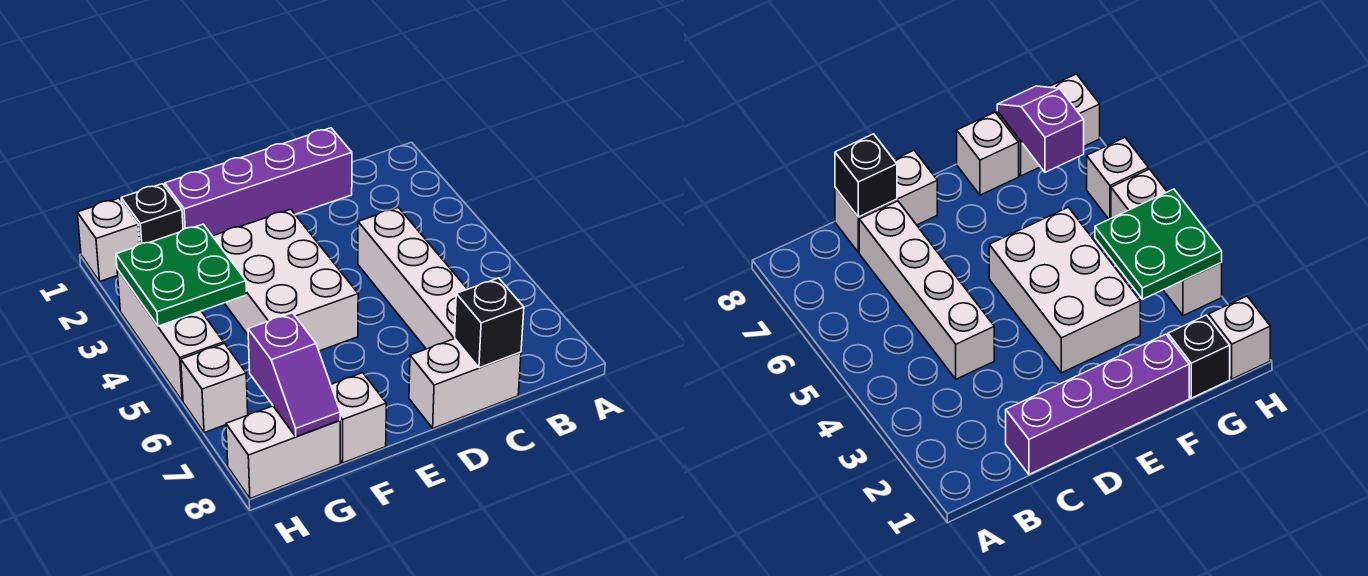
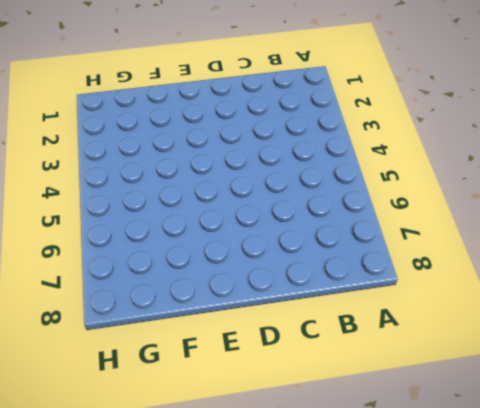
none -> purple 1x4 brick [165,128,352,236]
none -> white 1x4 brick [358,208,467,349]
none -> white 1x2 brick [409,339,521,428]

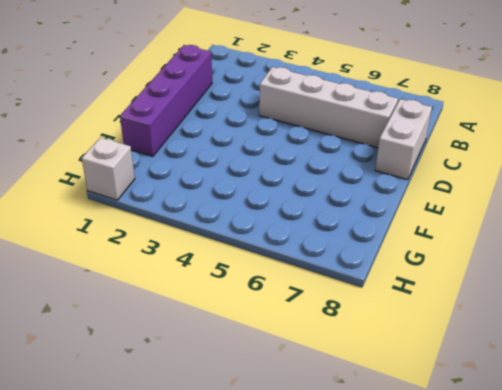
none -> white 2x3 brick [213,209,358,351]
none -> white 1x1 brick [331,373,386,463]
none -> black 1x1 brick [121,184,183,244]

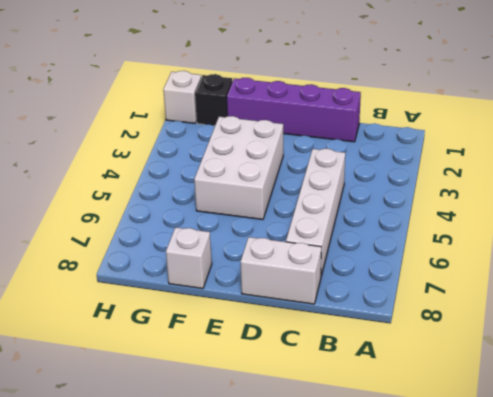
none -> white 1x2 brick [226,406,340,499]
none -> white 1x3 brick [117,269,224,401]
none -> white 1x1 brick [181,344,248,433]

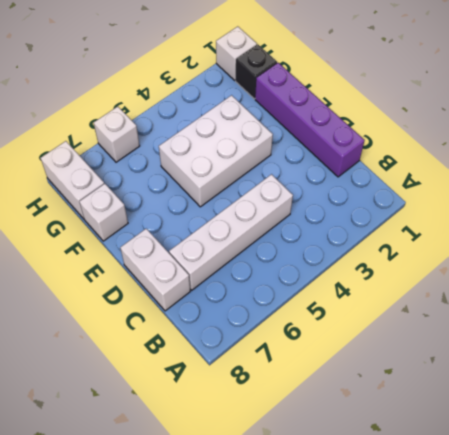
none -> white 1x3 brick [117,269,224,401]
none -> black 1x1 brick [455,278,524,368]
none -> green 2x2 plate [116,224,246,326]

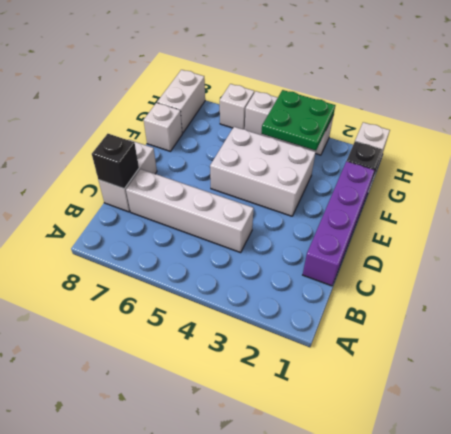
none -> purple 1x2 slope [248,313,340,437]

